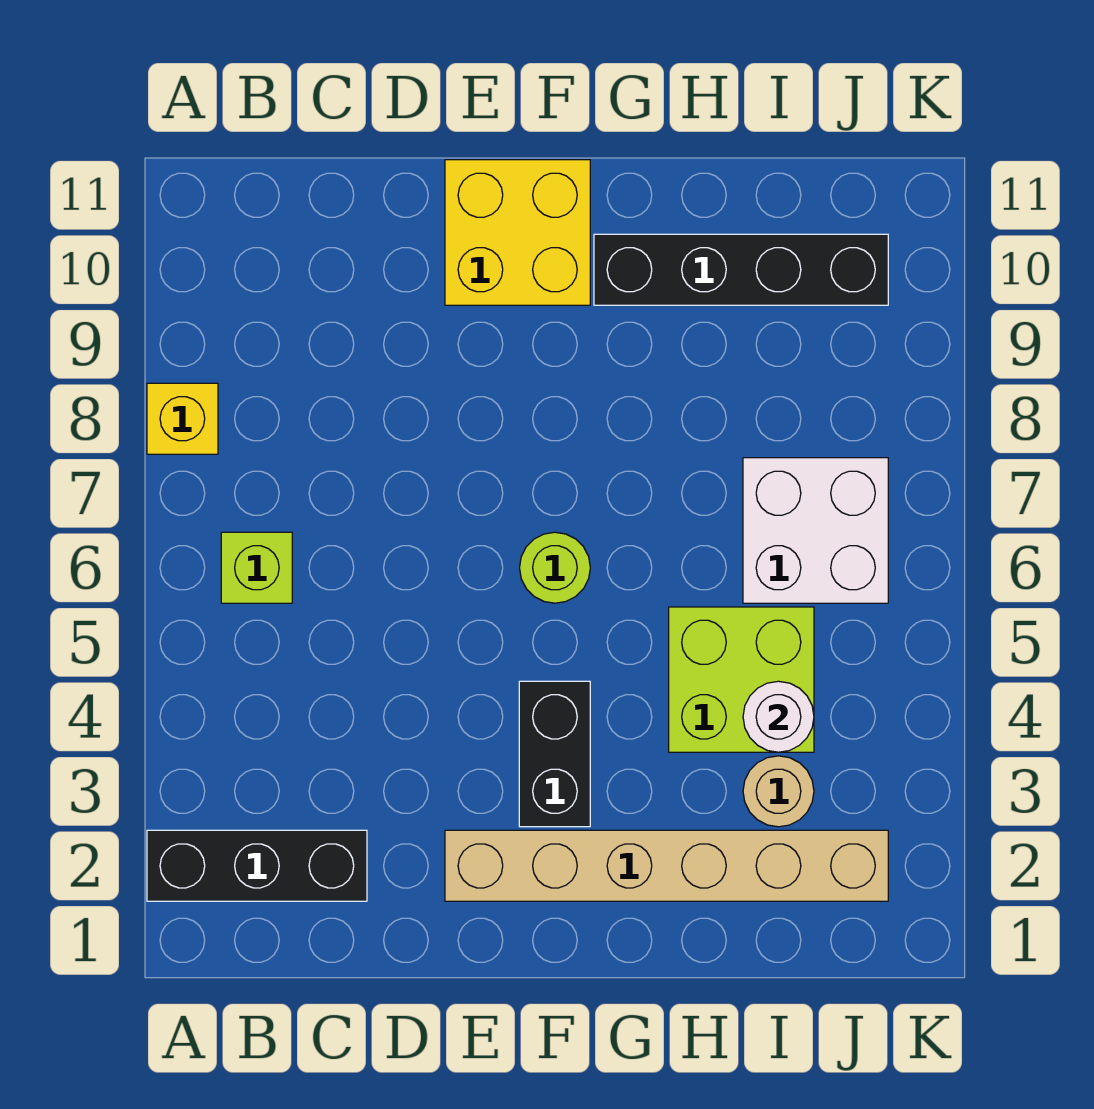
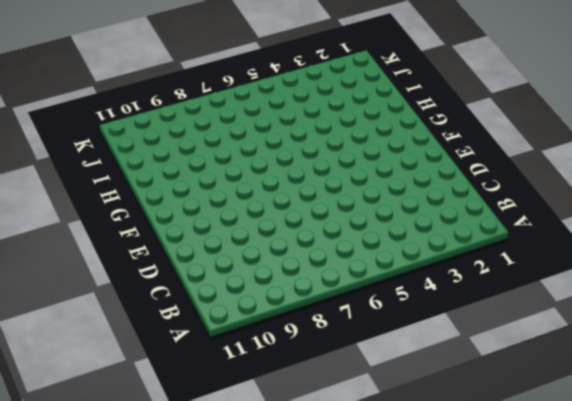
none -> black 1x3 brick [147,830,367,901]
none -> yellow 1x1 brick [147,383,218,454]
none -> lime 1x1 brick [221,532,292,603]

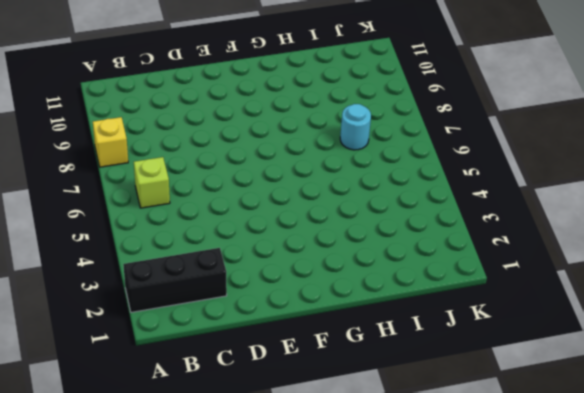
cyan 1x1 round brick [340,104,371,150] -> white 2x2 brick [743,458,888,603]
none -> tan 1x6 brick [445,830,888,901]
none -> yellow 2x2 brick [445,160,590,305]
none -> black 1x2 brick [519,681,590,827]

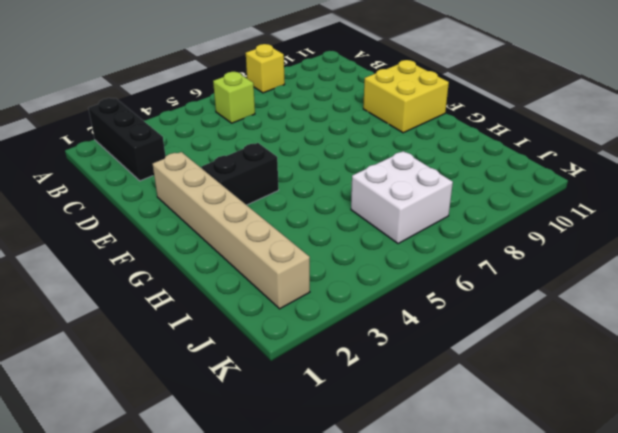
none -> lime 1x1 round brick [520,532,590,603]
none -> black 1x4 brick [594,234,888,305]
none -> lime 2x2 brick [669,607,814,752]

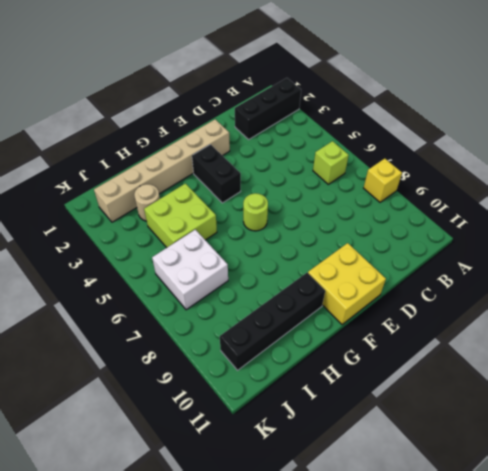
none -> white 1x1 round brick [743,681,814,752]

